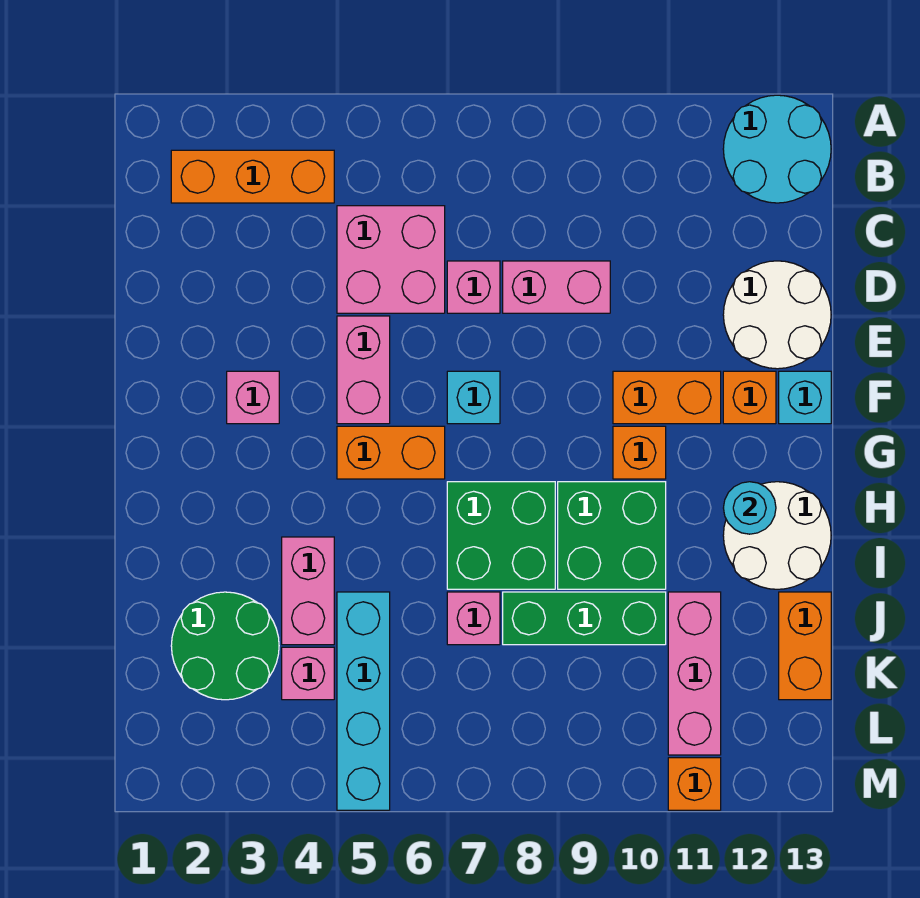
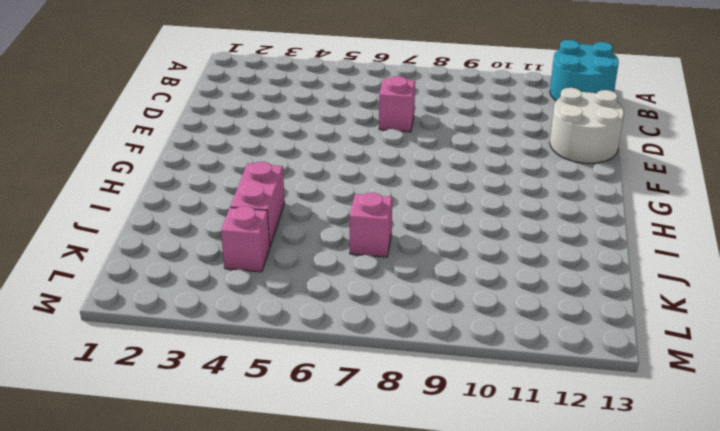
none -> orange 1x3 brick [171,150,334,203]
none -> pink 2x2 brick [337,206,445,313]
none -> pink 1x2 brick [503,261,610,313]

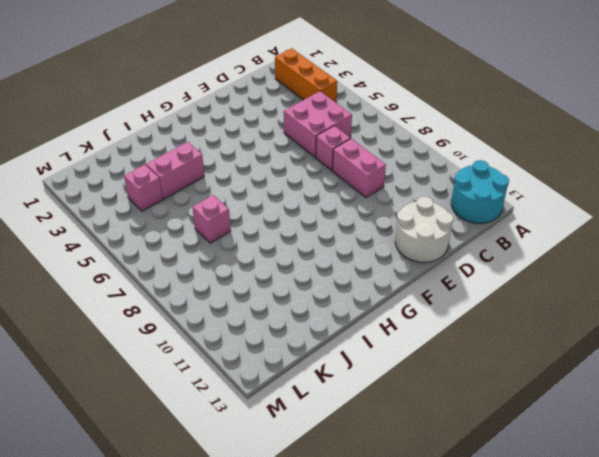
none -> pink 1x2 brick [337,316,390,424]
none -> pink 1x1 brick [227,371,279,424]
none -> cyan 1x1 brick [447,371,500,424]

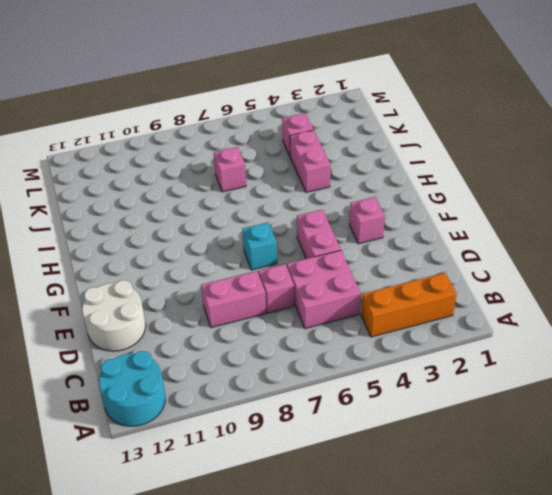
none -> orange 1x2 brick [613,371,721,424]
none -> orange 1x1 brick [723,371,776,424]
none -> cyan 1x1 brick [779,371,831,424]

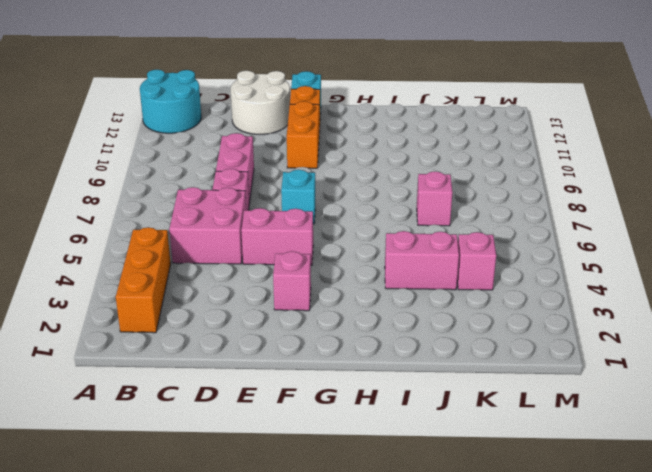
none -> orange 1x2 brick [337,426,445,479]
none -> orange 1x1 brick [613,426,666,479]
none -> green 2x2 brick [447,482,555,589]

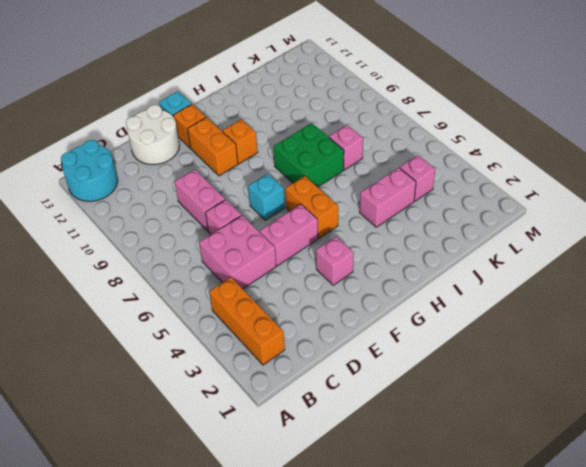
none -> green 2x2 brick [558,482,666,589]
none -> white 2x2 round brick [723,482,831,589]
none -> green 2x2 round brick [171,592,279,700]

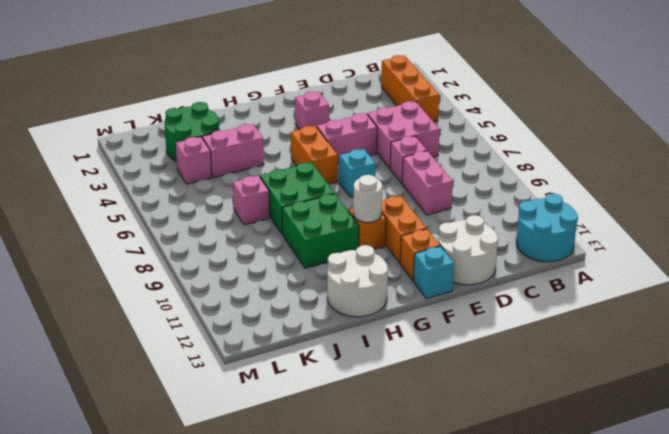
white 1x1 round brick [353,175,382,222] -> none
none -> cyan 1x4 brick [337,592,390,810]
none -> green 1x3 brick [503,592,666,645]
none -> pink 1x3 brick [668,592,721,755]

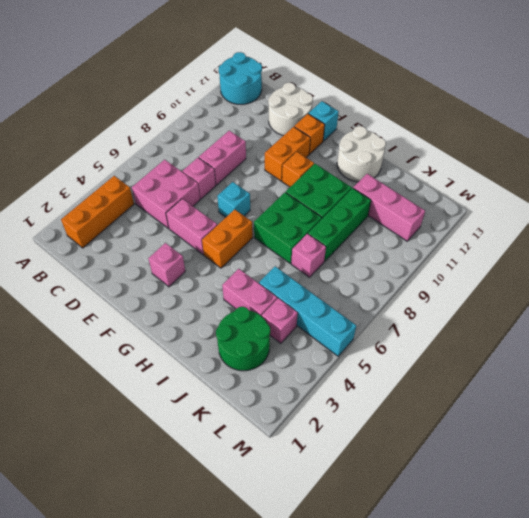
none -> orange 1x2 brick [779,592,831,700]
none -> orange 1x1 brick [668,758,721,810]
none -> cyan 1x1 round brick [724,482,776,534]

